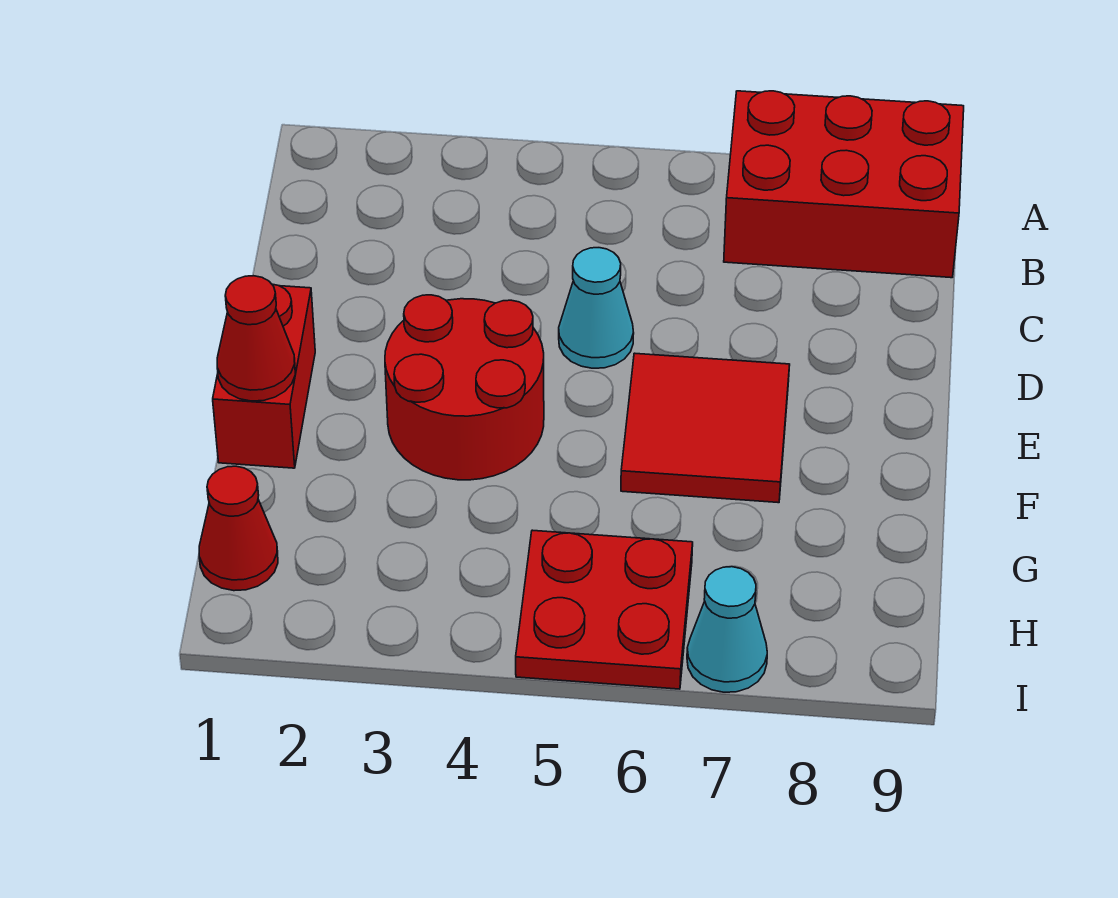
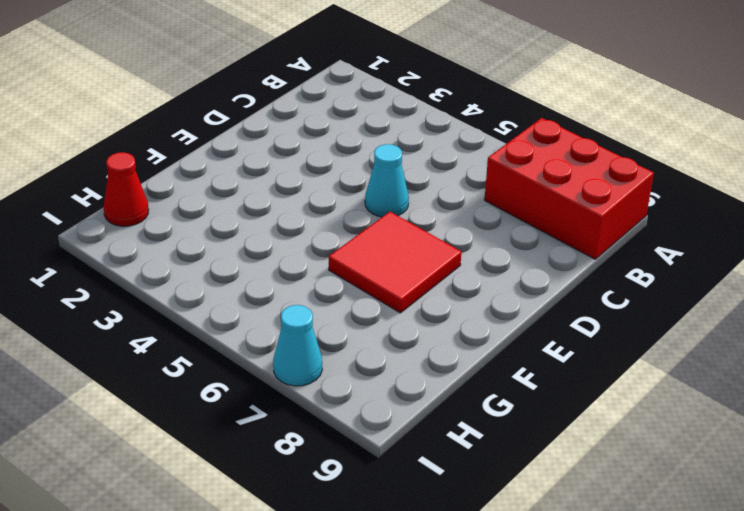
none -> red 1x2 brick [213,284,315,468]
none -> red 2x2 round brick [385,295,544,480]

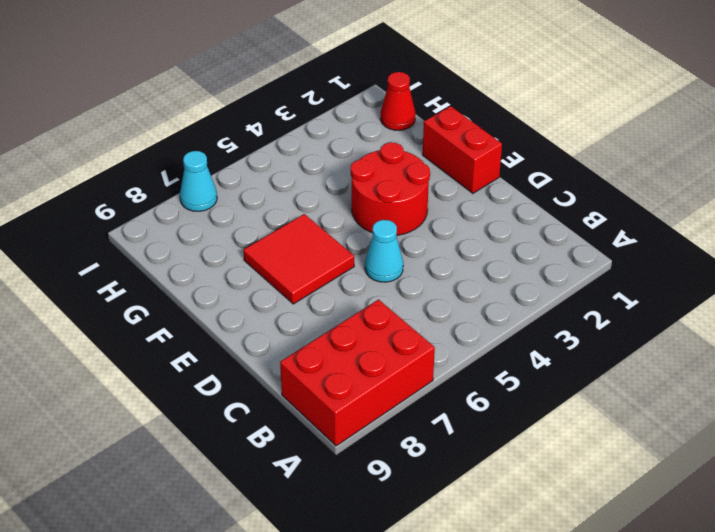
none -> red 2x2 plate [516,530,693,689]
none -> red 1x1 cone [217,276,295,401]

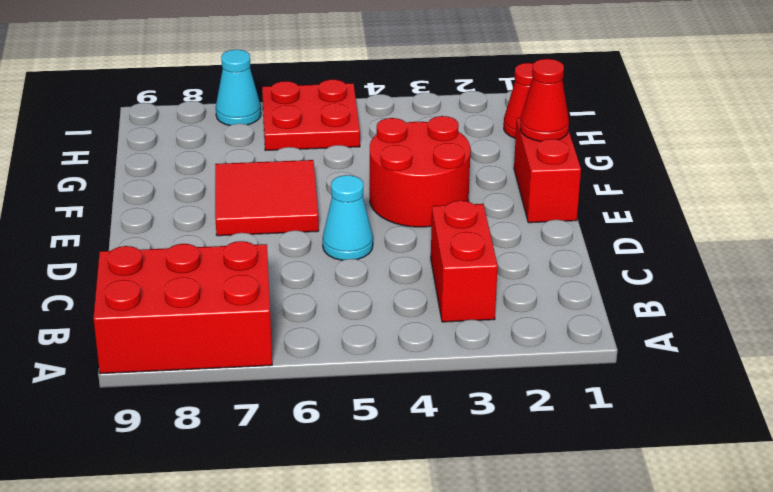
red 1x2 brick [431,201,498,322] -> none

